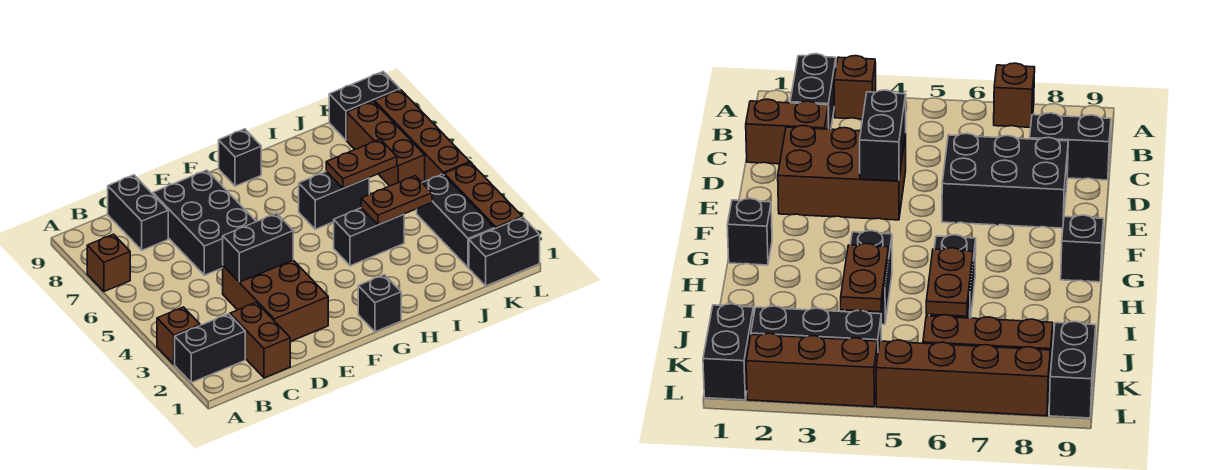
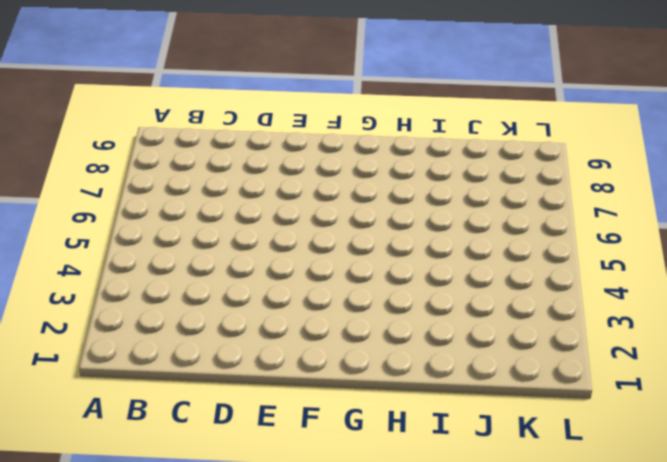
none -> black 1x2 brick [175,314,245,383]
none -> brown 1x1 brick [157,307,200,364]
none -> brown 1x1 brick [87,234,130,291]

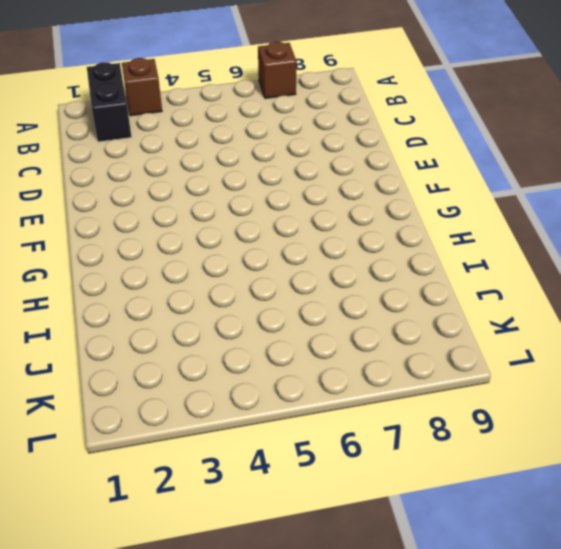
none -> brown 1x2 brick [230,302,290,378]
none -> black 1x2 brick [108,175,168,250]
none -> brown 2x3 brick [223,260,328,342]

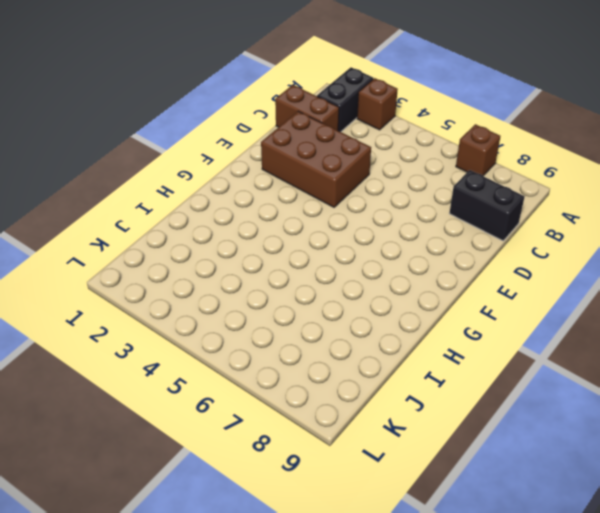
none -> black 2x3 brick [153,170,256,275]
none -> black 1x1 brick [358,275,401,332]
none -> black 1x1 brick [219,129,261,186]

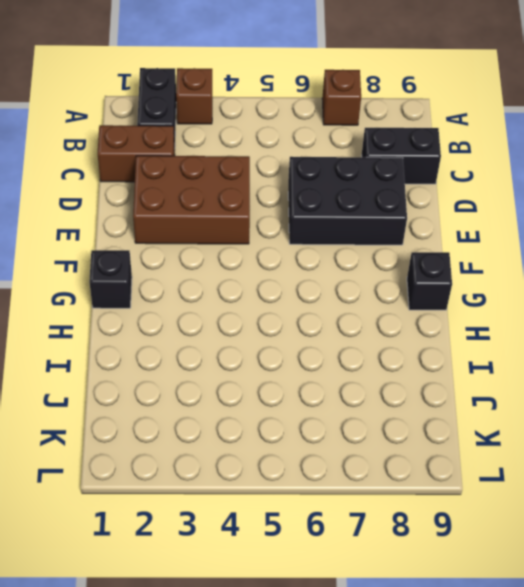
none -> black 1x2 brick [334,208,404,266]
none -> black 1x2 brick [299,171,369,229]
none -> black 1x2 brick [469,217,540,286]

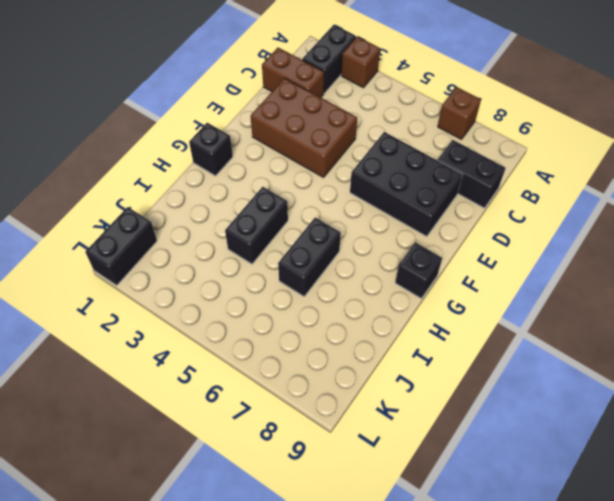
none -> black 1x3 brick [417,174,495,268]
none -> brown 1x3 brick [347,101,425,186]
none -> black 1x2 brick [329,72,400,140]

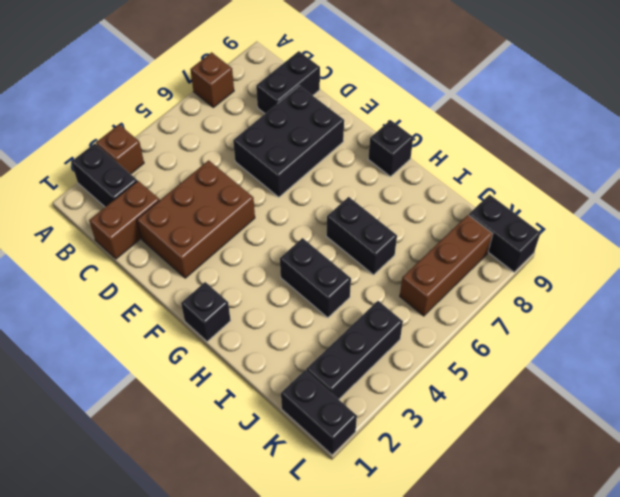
none -> brown 1x3 brick [444,163,522,229]
none -> brown 1x4 brick [374,90,470,181]
none -> black 1x2 brick [223,213,293,282]

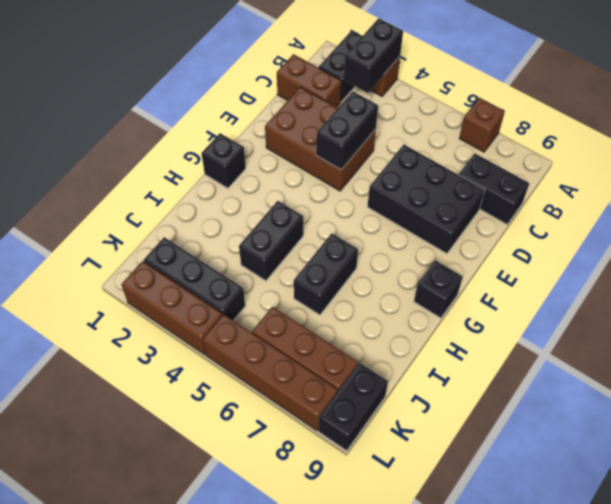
black 1x2 brick [344,18,403,93] -> black 1x2 brick moved to [469,217,540,286]
none -> brown 1x2 plate [361,176,432,225]
none -> brown 1x2 plate [326,139,397,188]

